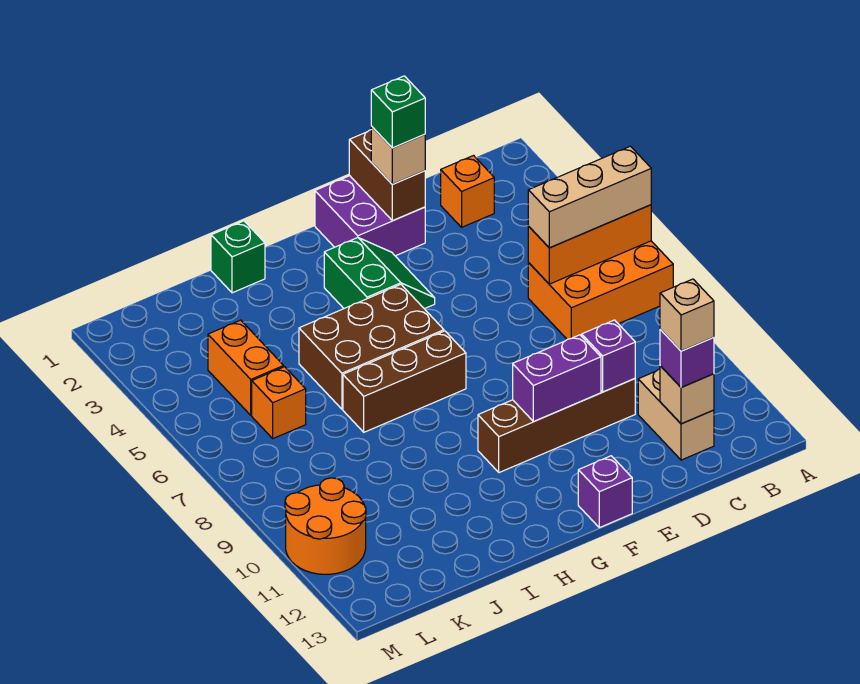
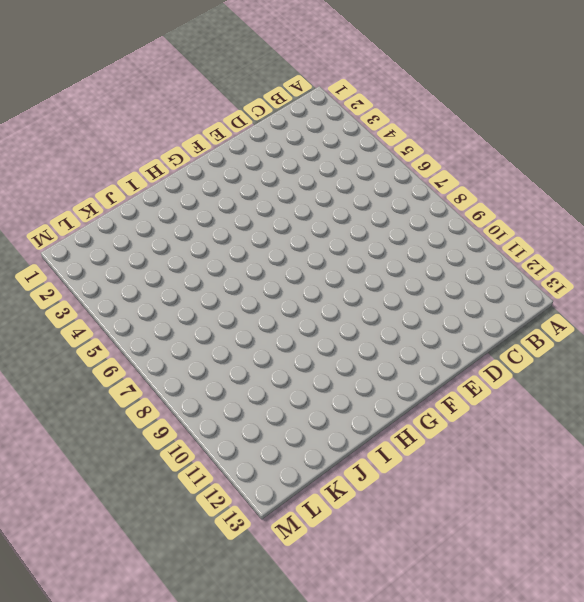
none -> orange 2x3 brick [528,241,673,339]
none -> orange 1x1 brick [441,156,494,227]
none -> tan 1x2 brick [638,369,714,460]

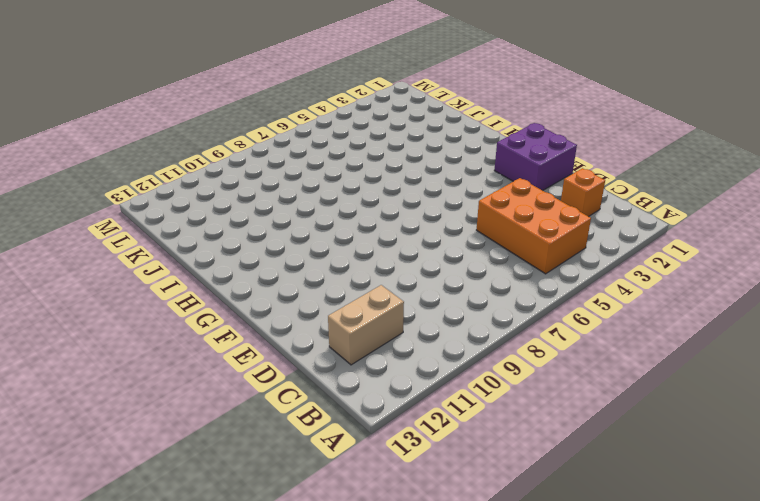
orange 2x3 brick [477,178,591,274] -> orange 2x3 brick moved to [528,241,673,339]
none -> brown 1x4 brick [478,378,635,473]
none -> green 2x2 slope [324,238,435,309]
none -> purple 1x1 brick [578,456,632,528]

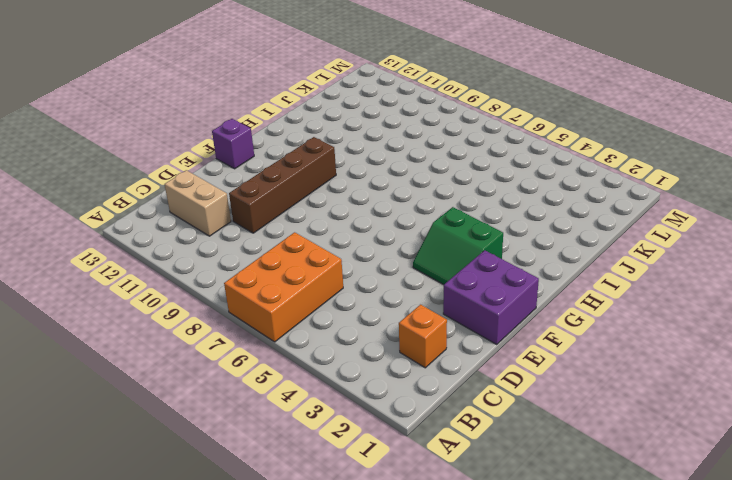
none -> brown 2x3 brick [299,285,444,409]
none -> brown 1x3 brick [343,331,466,432]
none -> green 1x1 brick [211,221,265,293]

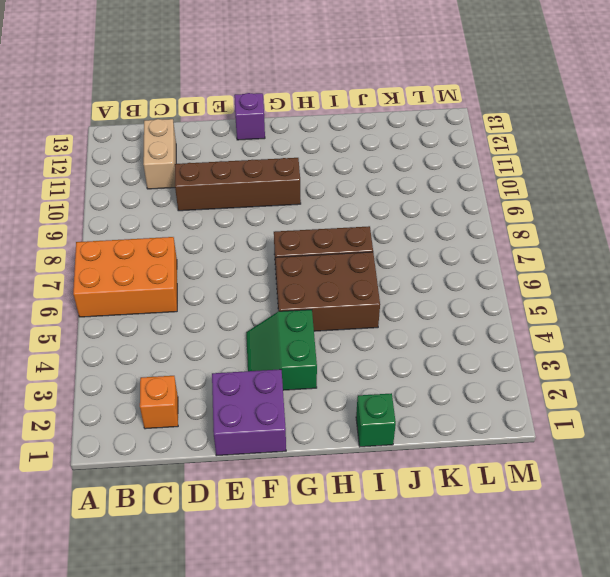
none -> orange 1x2 brick [208,320,284,415]
none -> orange 1x1 brick [252,367,306,438]
none -> orange 2x2 round brick [285,478,366,574]

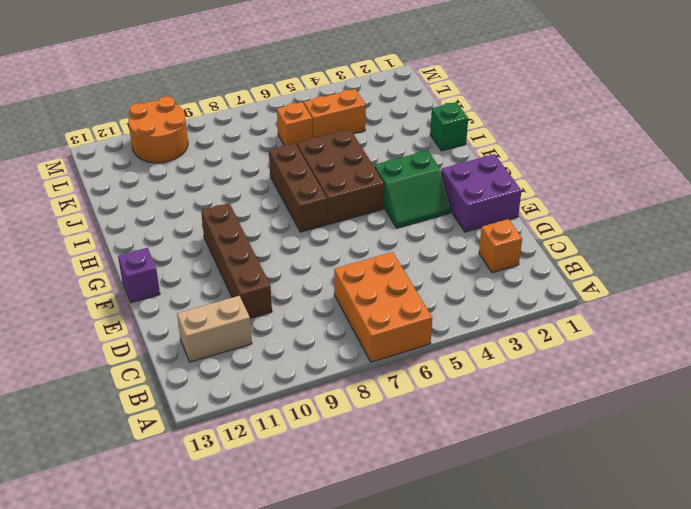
none -> orange 1x3 brick [528,205,651,284]
none -> tan 1x1 brick [660,366,714,424]
none -> purple 1x1 brick [582,320,635,392]

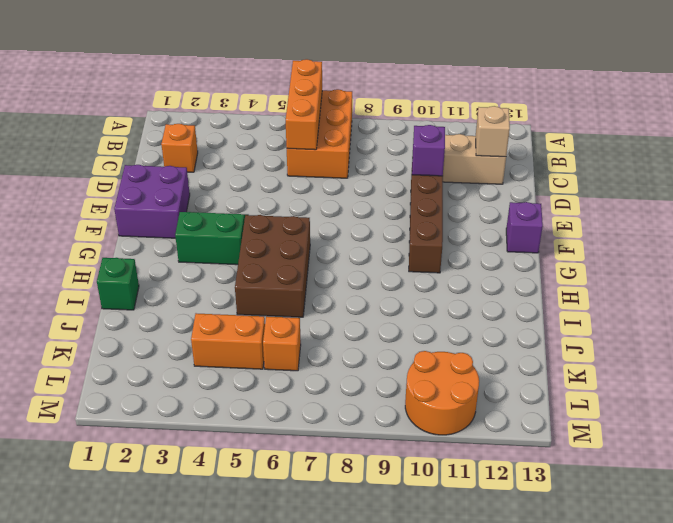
none -> brown 1x3 brick [343,331,466,432]
none -> brown 1x2 brick [349,130,425,221]
none -> purple 1x2 brick [513,335,601,421]

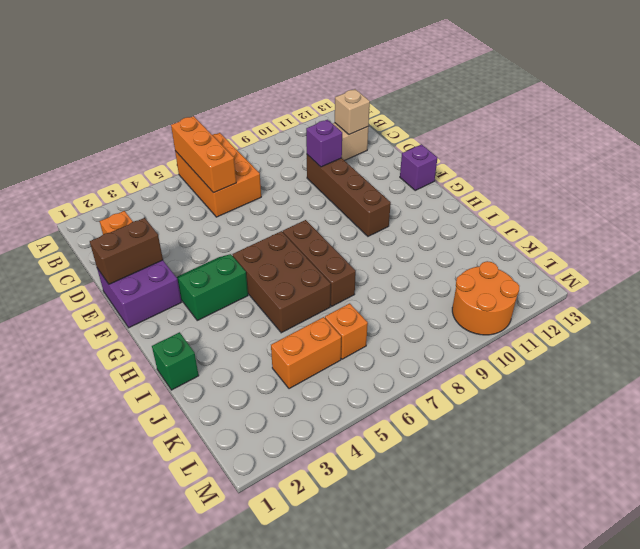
none -> purple 1x2 brick [513,335,601,421]
none -> tan 1x3 brick [528,146,651,248]
none -> purple 1x1 brick [660,330,714,387]

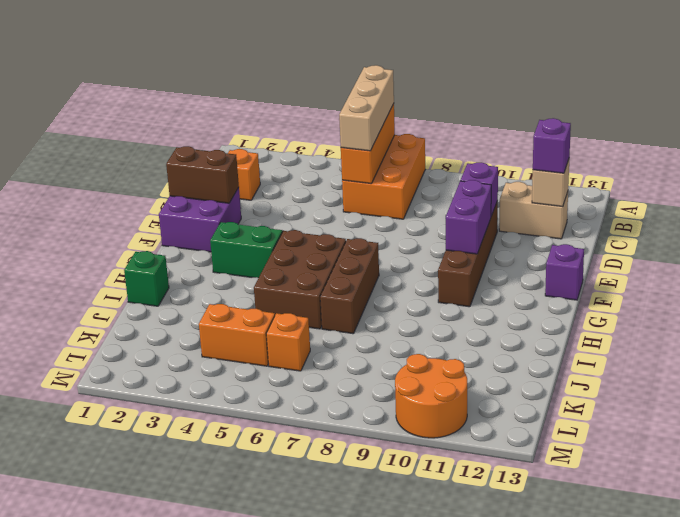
none -> tan 1x1 brick [371,127,425,184]
none -> tan 1x1 brick [660,279,714,351]
none -> green 1x1 brick [371,76,425,148]

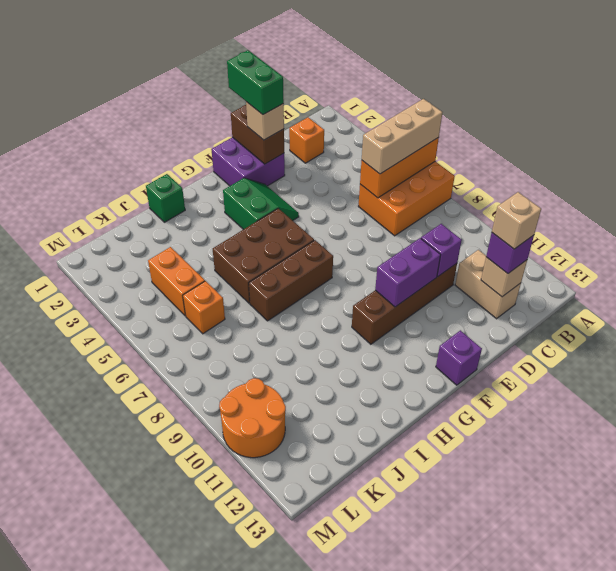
green 1x2 brick [227,50,284,115] -> green 1x1 brick [371,76,425,148]

